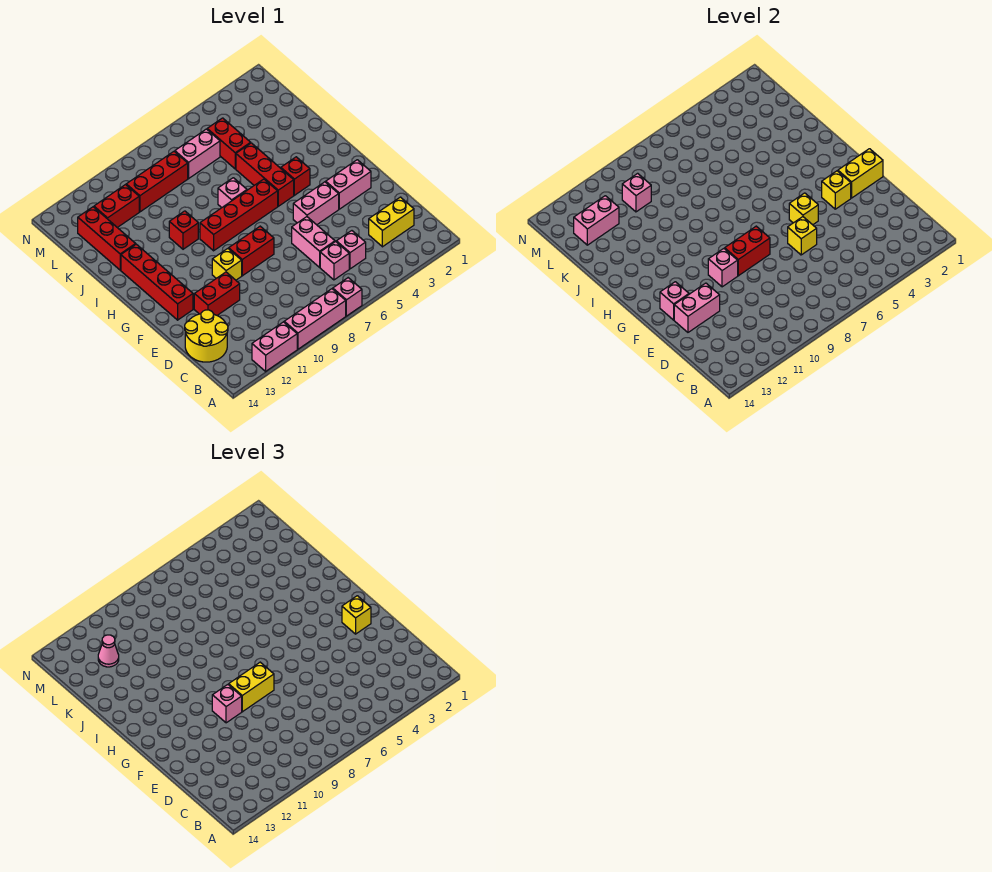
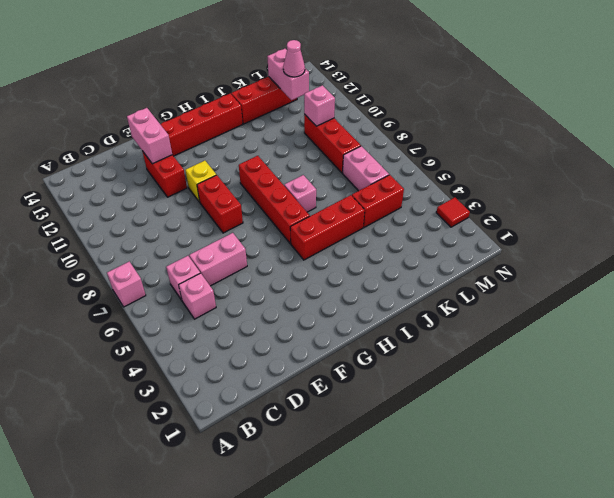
red 1x1 tile [436,198,470,227] -> none
none -> pink 1x3 brick [284,289,346,349]
none -> pink 1x2 brick [252,322,297,371]
none -> yellow 1x2 brick [369,197,414,247]
none -> yellow 2x2 round brick [185,310,228,362]

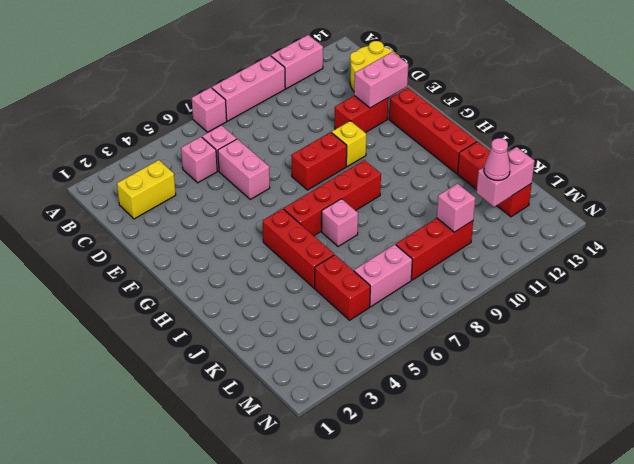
none -> pink 1x2 brick [326,160,371,209]
none -> pink 1x2 brick [293,182,339,225]
none -> red 1x1 brick [281,157,310,195]
none -> red 1x1 brick [169,211,198,249]

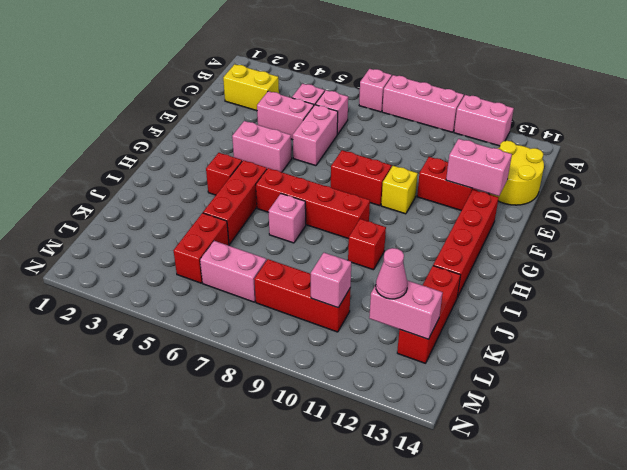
pink 1x2 brick [257,91,314,140] -> pink 1x2 brick moved to [326,160,371,209]
none -> red 1x2 brick [94,185,139,228]
none -> yellow 1x1 brick [788,217,817,255]
none -> yellow 1x2 brick [838,149,883,198]
none -> yellow 1x1 brick [822,171,851,209]

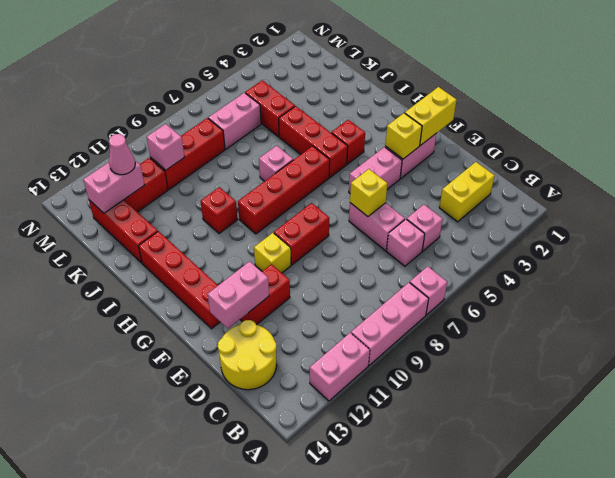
none -> yellow 1x1 brick [789,193,818,225]
none -> red 1x2 brick [725,226,770,276]
none -> pink 1x1 brick [708,249,738,287]
none -> pink 1x1 brick [660,282,689,320]

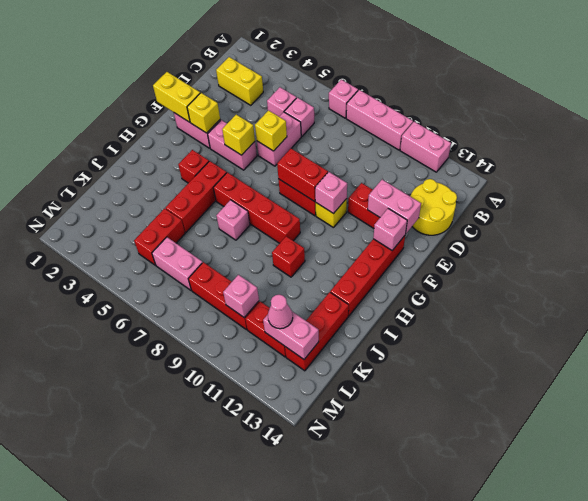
none -> yellow 1x1 brick [342,596,371,634]
none -> yellow 1x2 brick [229,662,274,712]
none -> pink 1x1 brick [212,685,242,723]

